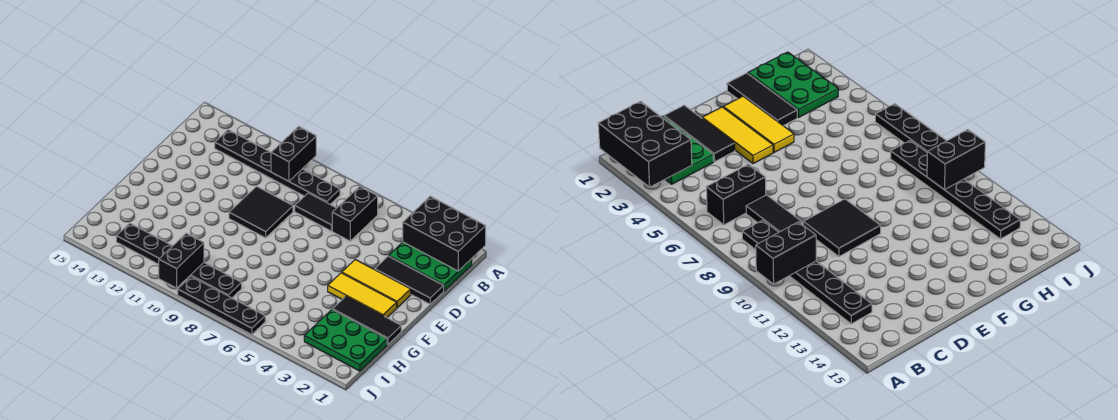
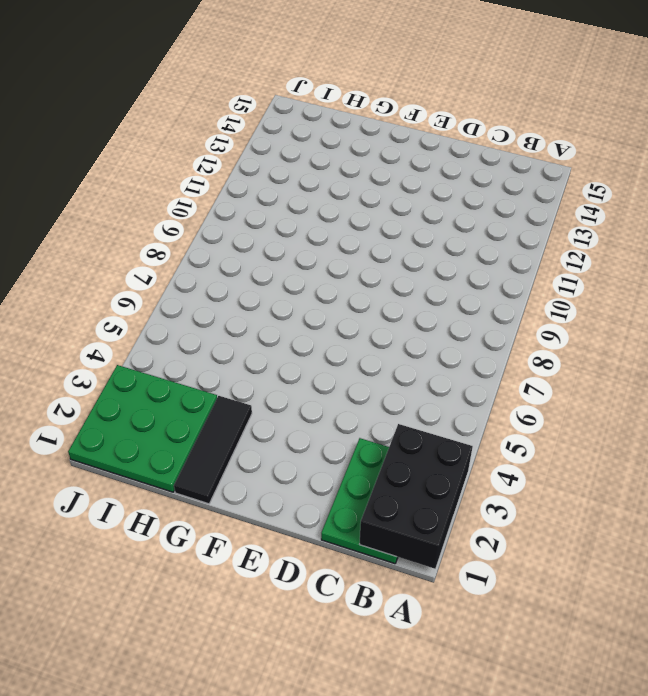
green 3x3 plate [68,365,217,492] -> green 2x3 plate [304,310,387,371]
none -> black 1x2 brick [332,186,378,241]
none -> black 1x6 plate [215,130,340,204]
none -> black 1x2 tile [295,193,336,231]

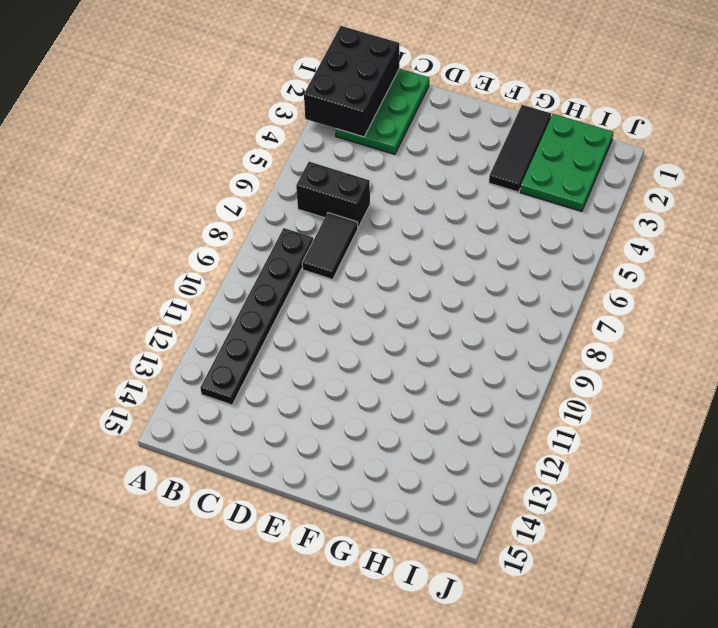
none -> black 1x3 tile [375,256,444,304]
none -> black 2x2 tile [229,186,293,238]
none -> yellow 1x3 tile [342,260,411,308]

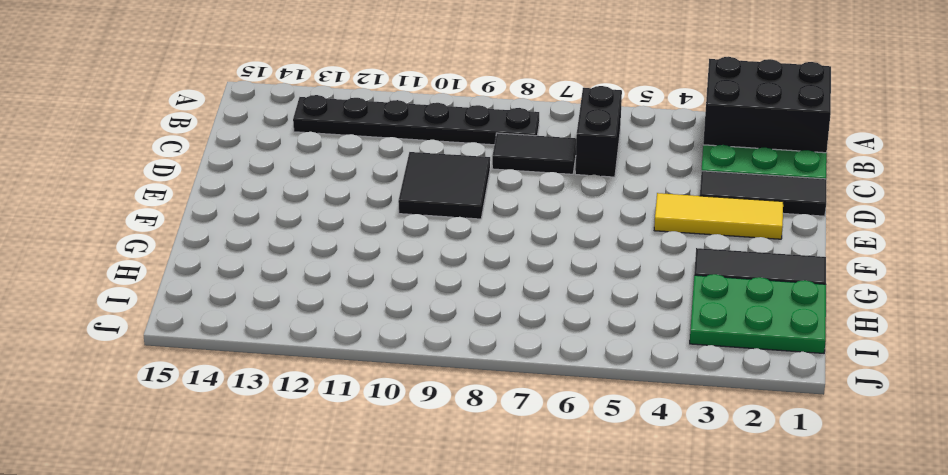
none -> yellow 1x3 tile [328,273,397,318]
none -> black 1x6 plate [116,223,242,298]
none -> black 1x4 plate [178,277,265,335]

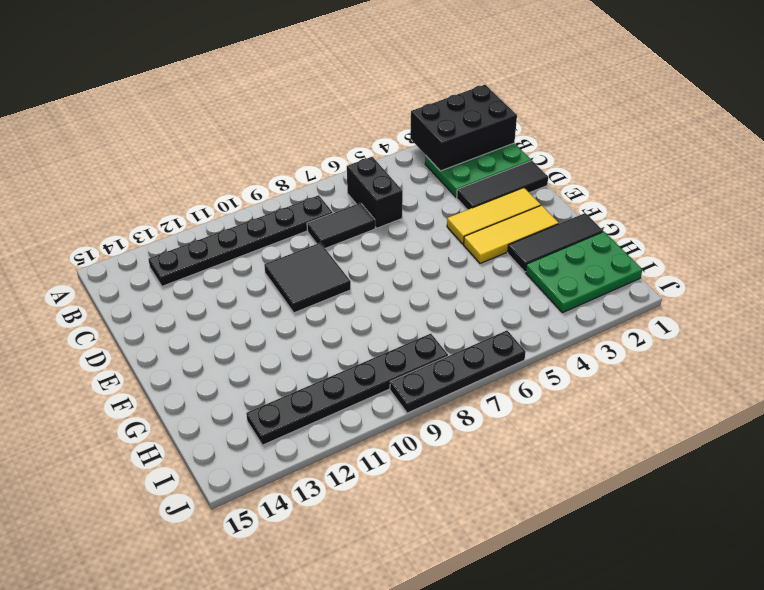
none -> black 1x2 brick [271,126,316,181]
none -> black 1x2 brick [159,233,204,288]

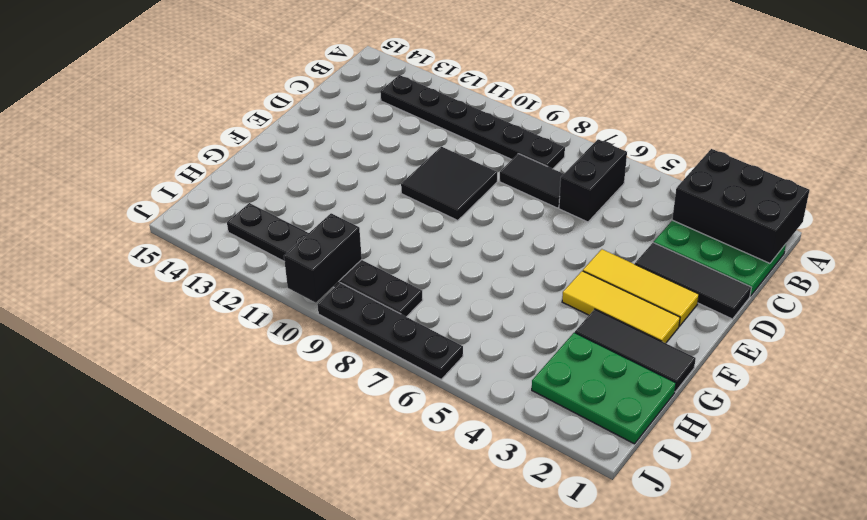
none -> black 1x2 brick [271,126,316,181]

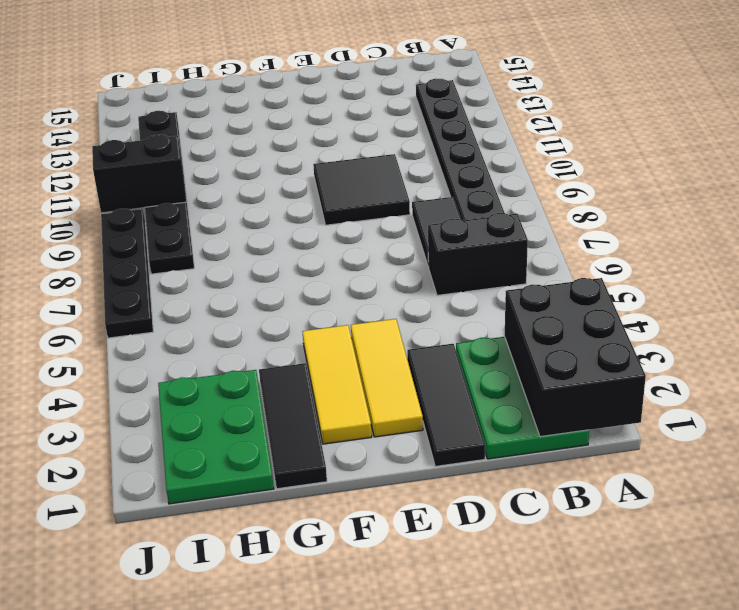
none -> black 1x2 brick [271,126,316,181]

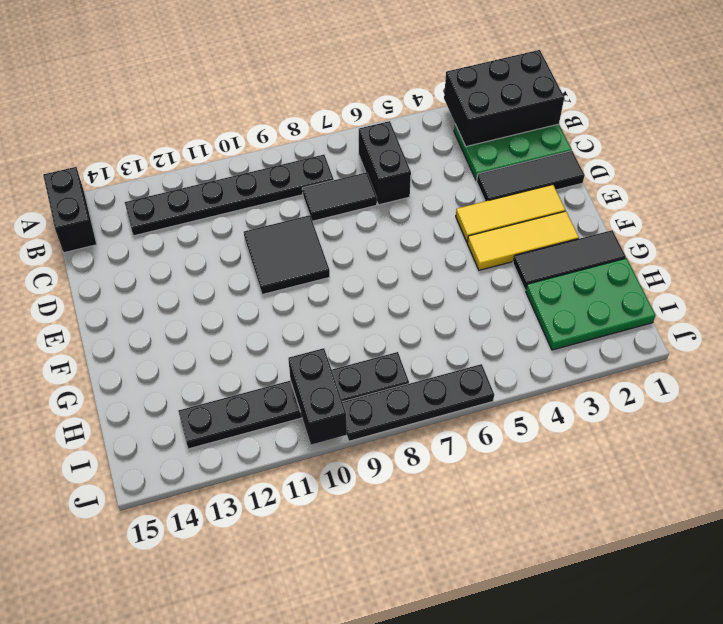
black 1x2 brick [43,167,97,253] -> black 1x2 brick moved to [271,126,316,181]

